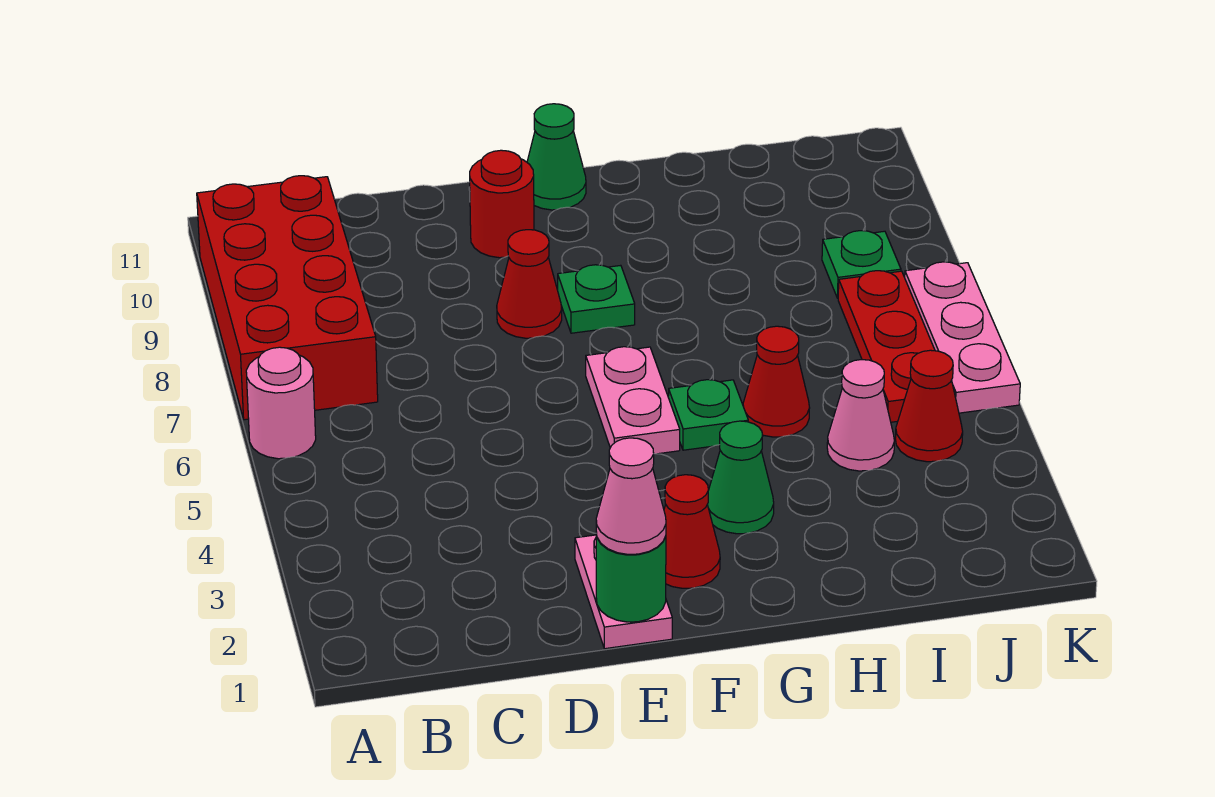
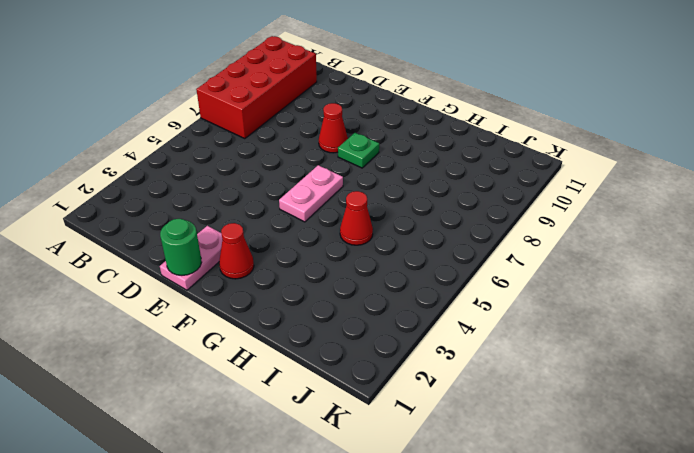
none -> pink 1x1 round brick [246,347,316,459]
none -> red 1x1 round brick [470,150,534,258]
none -> green 1x1 cone [527,104,586,210]

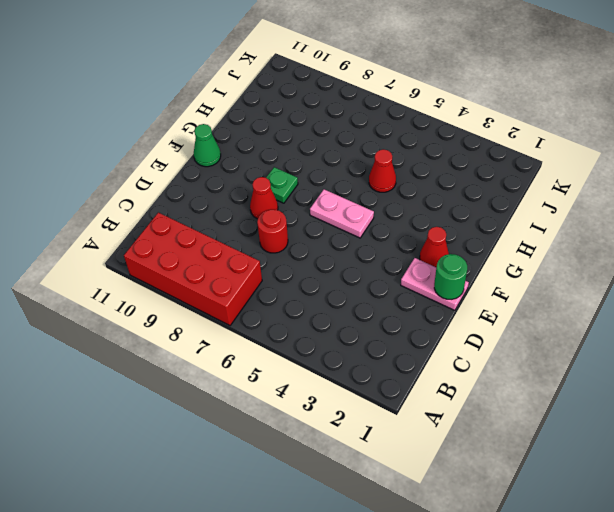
red 1x1 round brick [257,209,288,253] -> red 1x1 round brick moved to [470,150,534,258]
none -> pink 1x1 round brick [246,347,316,459]
none -> green 1x1 cone [707,421,774,534]
none -> green 1x1 plate [668,380,748,450]

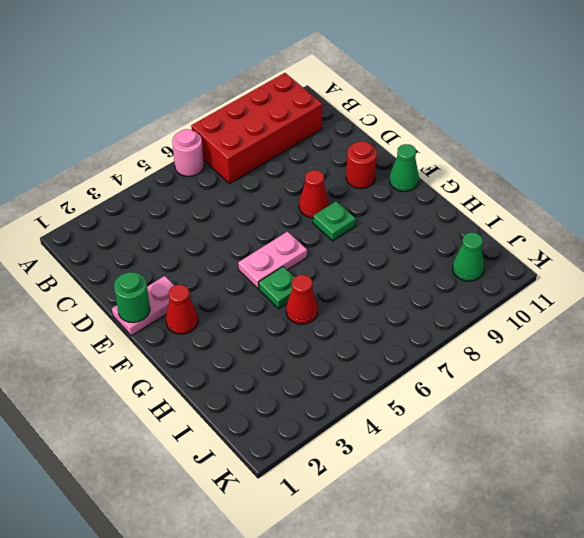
green 1x1 cone [453,232,484,281] -> green 1x1 cone moved to [707,421,774,534]
none -> pink 1x1 cone [827,360,894,471]
none -> red 1x1 cone [895,350,963,462]
none -> red 1x3 plate [838,271,935,422]

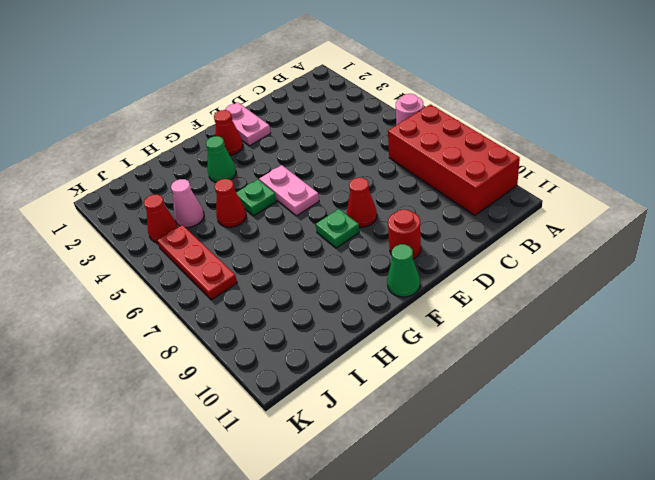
none -> green 1x1 plate [822,231,901,298]
none -> pink 1x3 plate [905,262,1020,413]
none -> green 1x1 round brick [596,533,666,622]

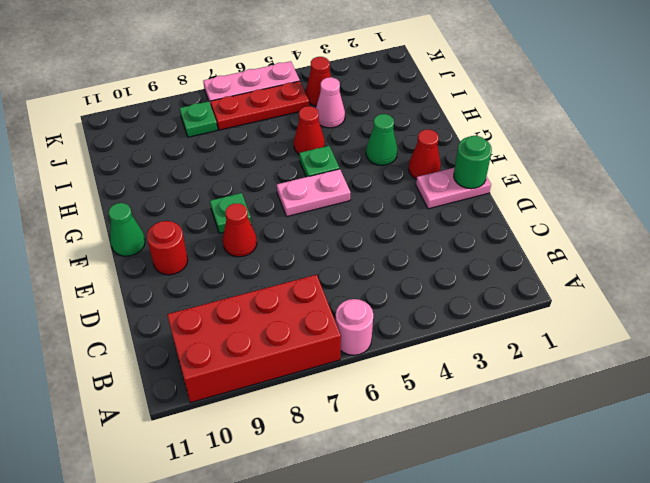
none -> pink 1x1 cone [596,438,666,554]

